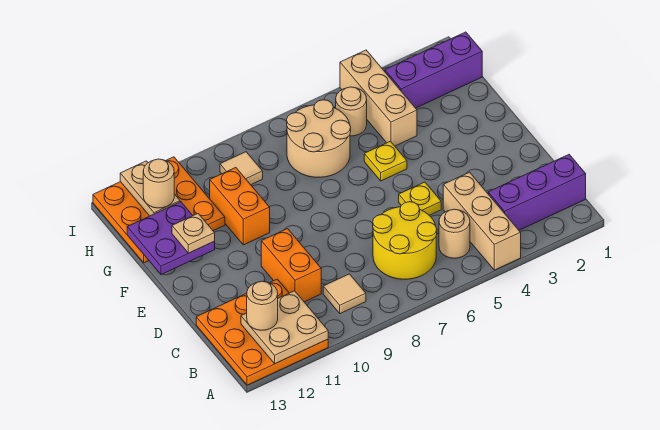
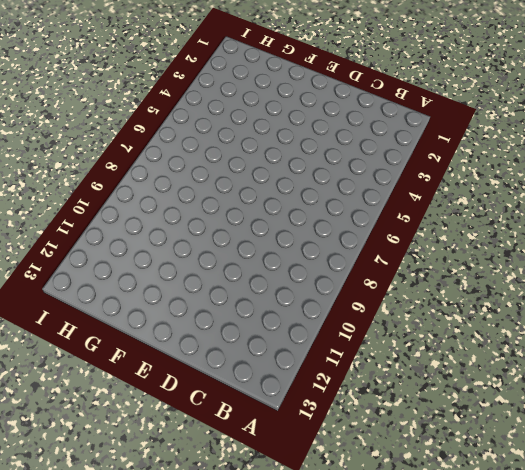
none -> tan 1x3 brick [443,172,521,270]
none -> orange 3x3 plate [196,279,328,385]
none -> purple 1x3 brick [488,155,586,230]

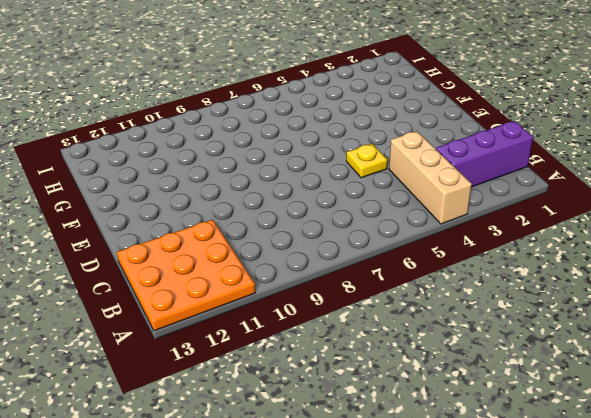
none -> tan 1x1 round brick [439,209,470,258]
none -> yellow 2x2 round brick [373,202,437,279]
none -> tan 1x1 tile [323,274,366,314]

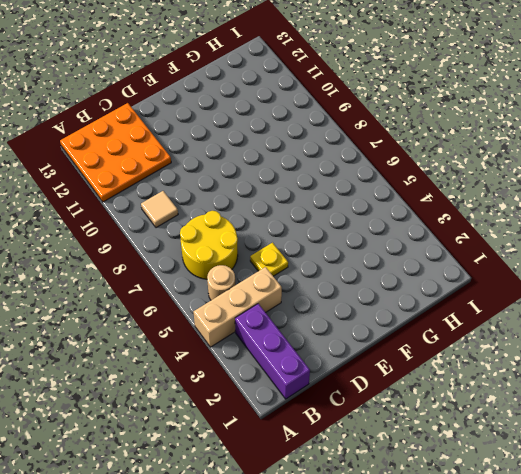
none -> orange 1x2 brick [261,229,321,302]
none -> yellow 1x1 plate [364,141,407,181]
none -> orange 1x2 brick [210,168,270,245]

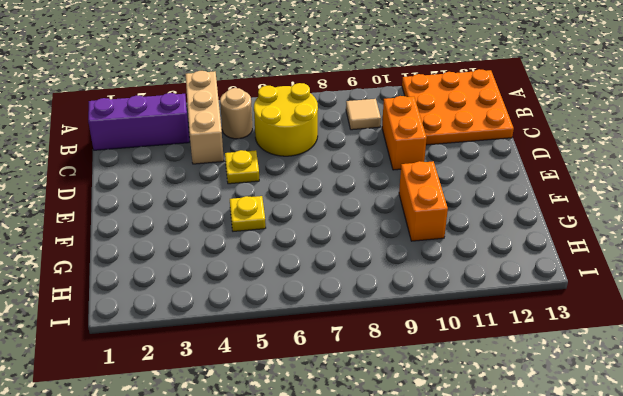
none -> tan 1x3 brick [340,50,417,146]
none -> tan 2x2 round brick [287,100,351,177]
none -> orange 3x3 plate [93,157,225,263]

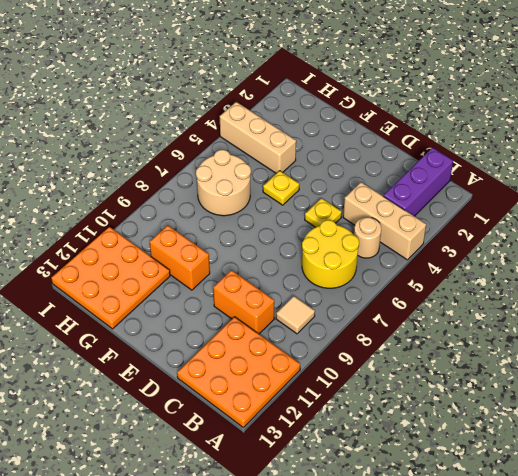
none -> purple 1x3 brick [385,32,482,108]
none -> tan 1x1 round brick [336,87,367,136]
none -> tan 1x1 tile [220,152,263,185]

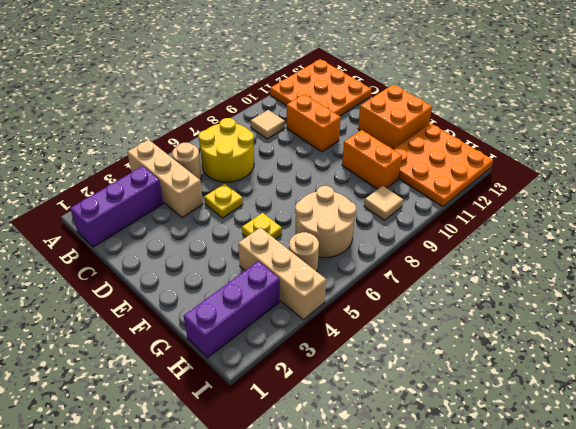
orange 2x2 brick [358,84,432,149] -> none
none -> tan 2x2 plate [241,291,328,364]
none -> purple 2x2 plate [127,202,215,275]
none -> tan 1x2 plate [120,161,180,216]

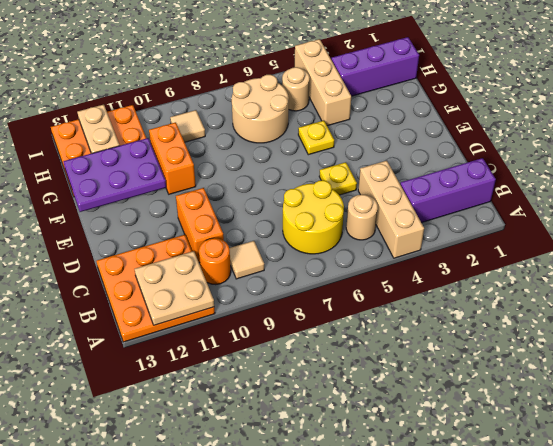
orange 1x1 round brick [199,238,231,285] -> none
purple 2x3 plate [63,138,166,212] -> purple 2x2 plate [127,202,215,275]
none -> tan 1x1 round brick [247,281,278,330]
none -> tan 1x1 plate [172,214,215,253]
none -> tan 1x1 round brick [143,159,174,208]

